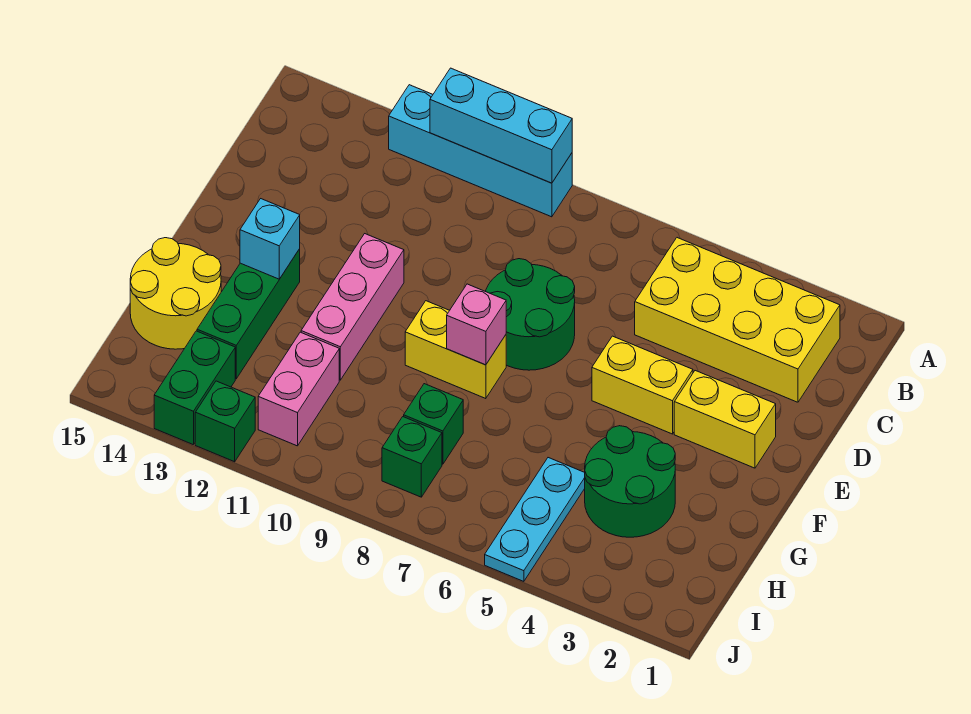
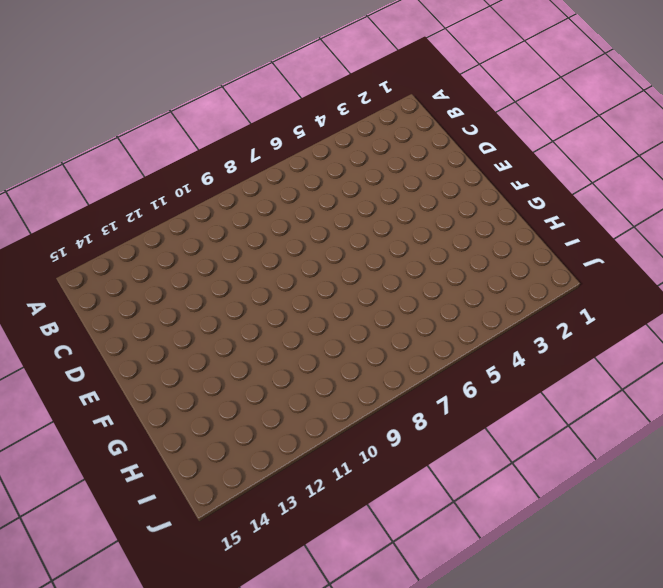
none -> cyan 1x4 brick [389,85,572,217]
none -> yellow 2x4 brick [635,238,840,402]
none -> green 2x2 round brick [486,259,575,370]

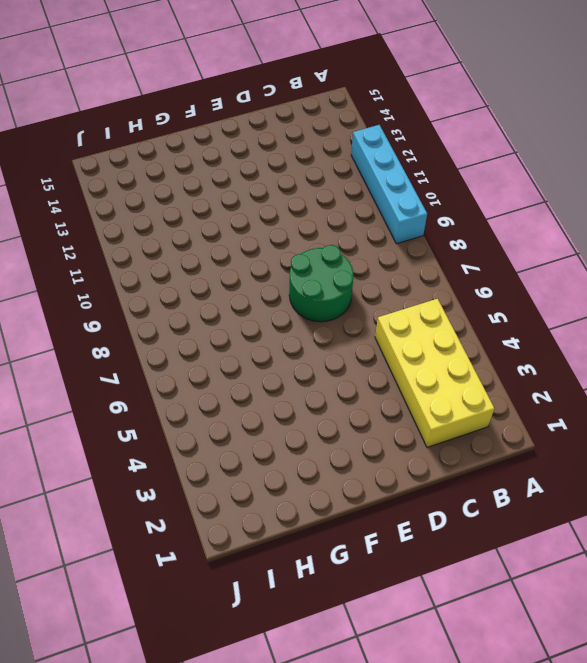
none -> yellow 1x2 brick [674,371,776,468]
none -> yellow 1x2 brick [592,336,693,434]
none -> pink 1x3 brick [301,234,404,380]

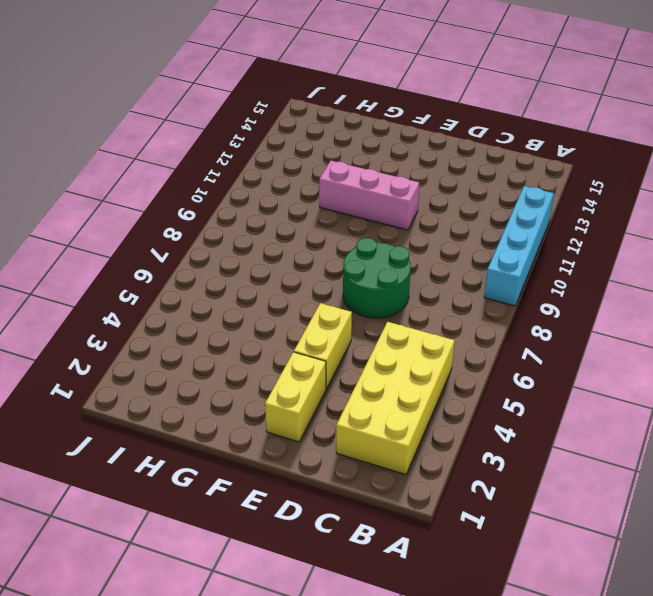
none -> yellow 1x2 brick [405,301,506,399]
none -> green 1x3 brick [197,249,300,379]
none -> green 2x2 round brick [585,426,675,537]

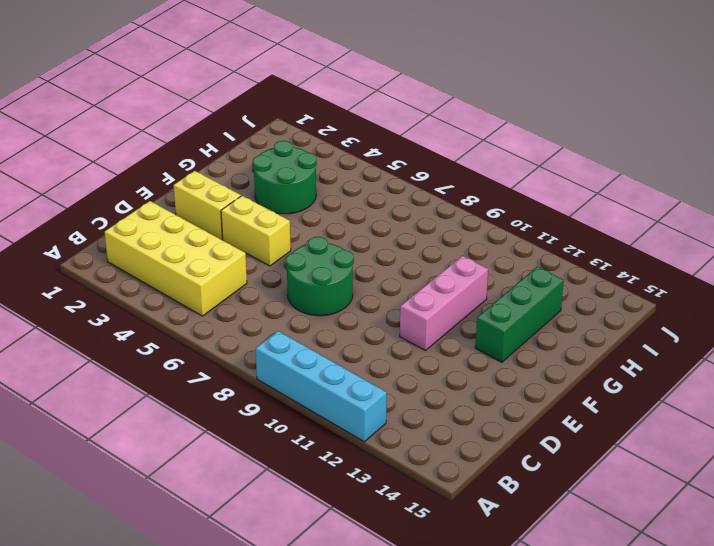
none -> yellow 1x2 brick [405,301,506,399]
none -> yellow 2x2 round brick [130,238,221,349]
none -> cyan 1x3 plate [485,458,585,581]

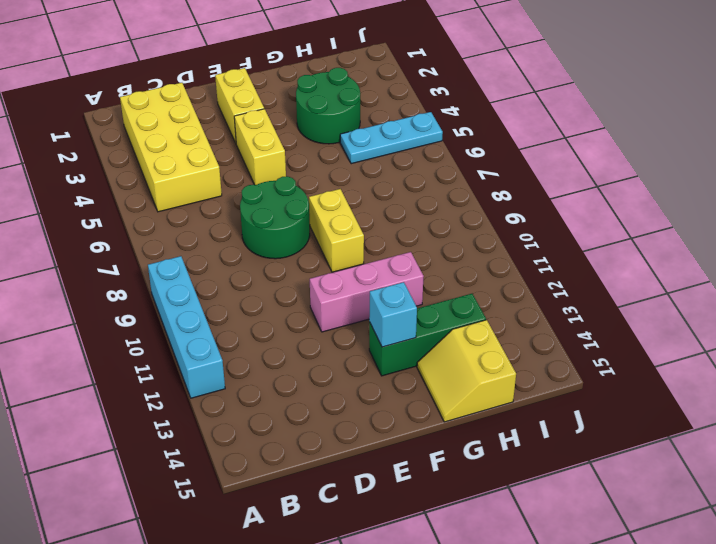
yellow 2x2 slope [417,320,516,422] -> yellow 2x2 round brick [130,238,221,349]
none -> green 1x1 brick [404,384,463,464]
none -> pink 1x2 brick [258,332,339,446]
none -> green 1x1 brick [382,417,442,497]

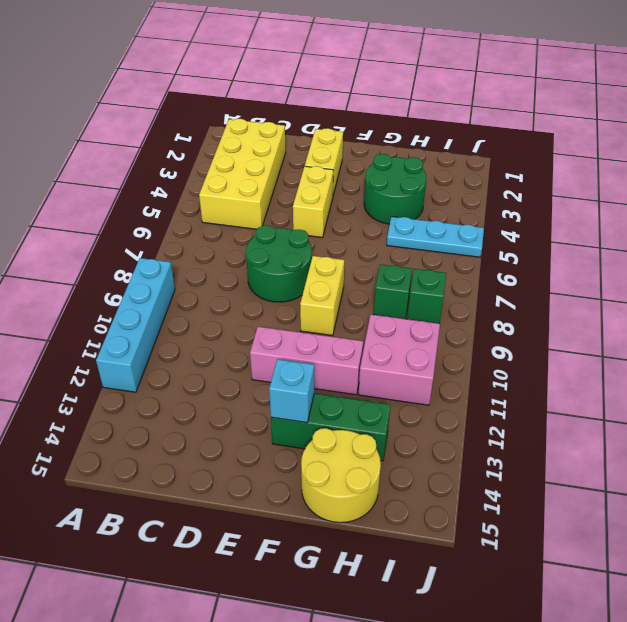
pink 2x2 brick [359,315,440,405] -> pink 1x2 brick [258,332,339,446]
none -> green 1x2 brick [154,331,235,445]
none -> green 1x1 brick [195,381,255,462]
none -> cyan 1x3 brick [430,68,572,183]

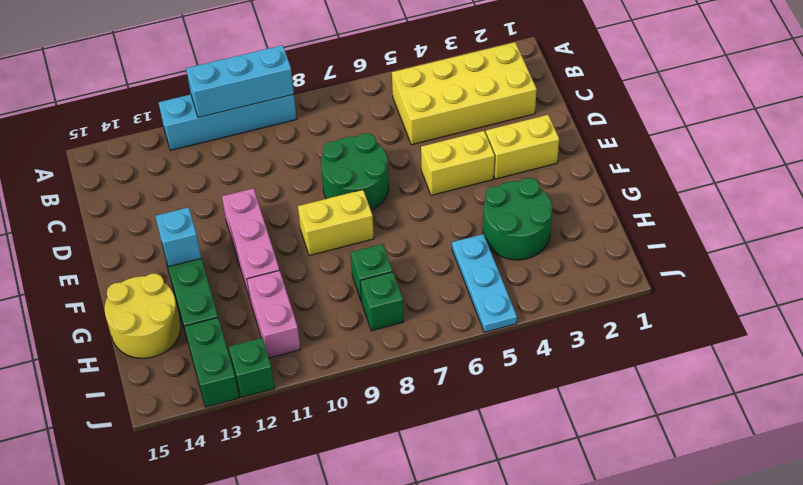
none -> pink 1x1 brick [447,284,506,365]

